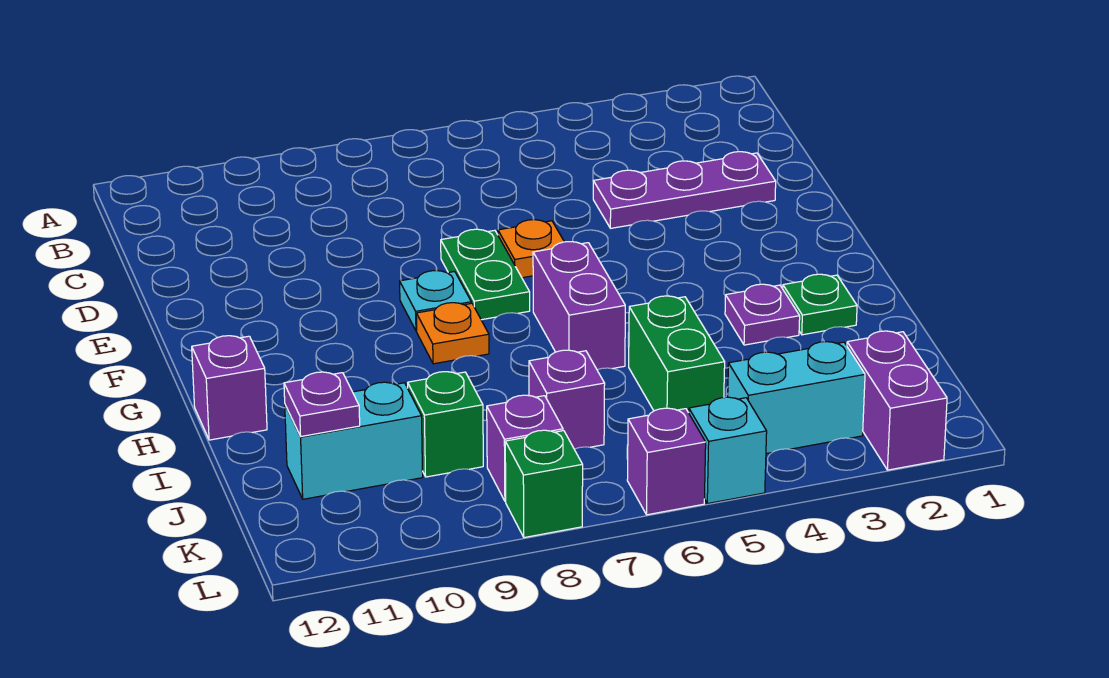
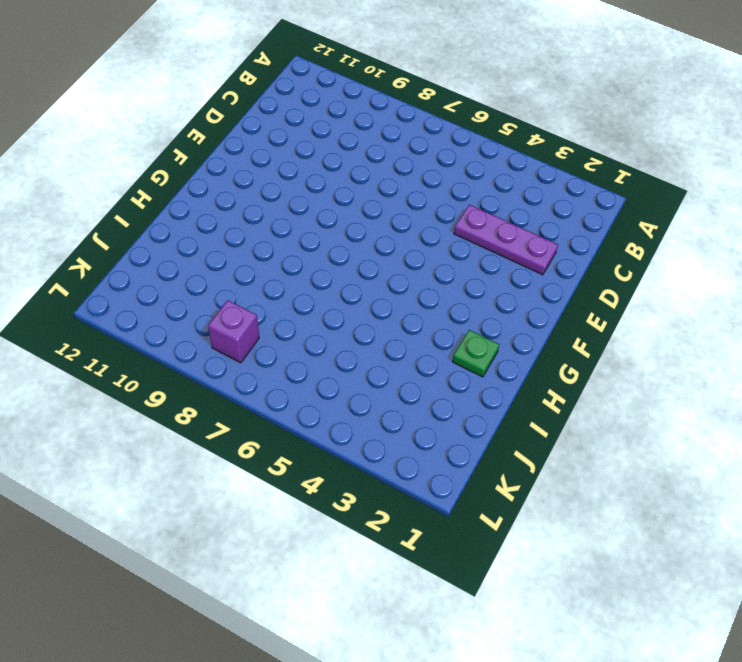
none -> orange 1x1 plate [498,219,564,278]
none -> green 1x2 plate [441,229,530,320]
none -> cyan 1x1 plate [400,270,471,331]

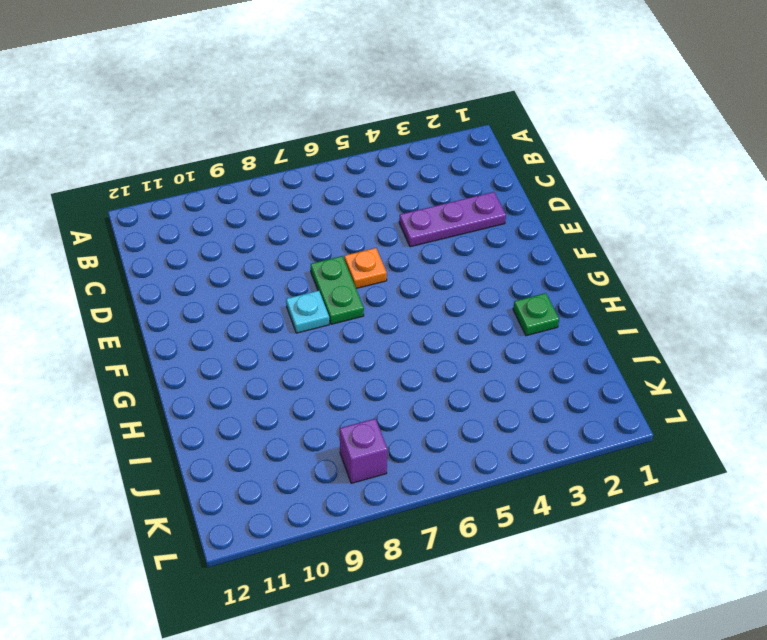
none -> purple 1x2 brick [533,242,625,370]
none -> orange 1x1 plate [416,303,489,364]
none -> purple 1x1 plate [725,284,800,345]

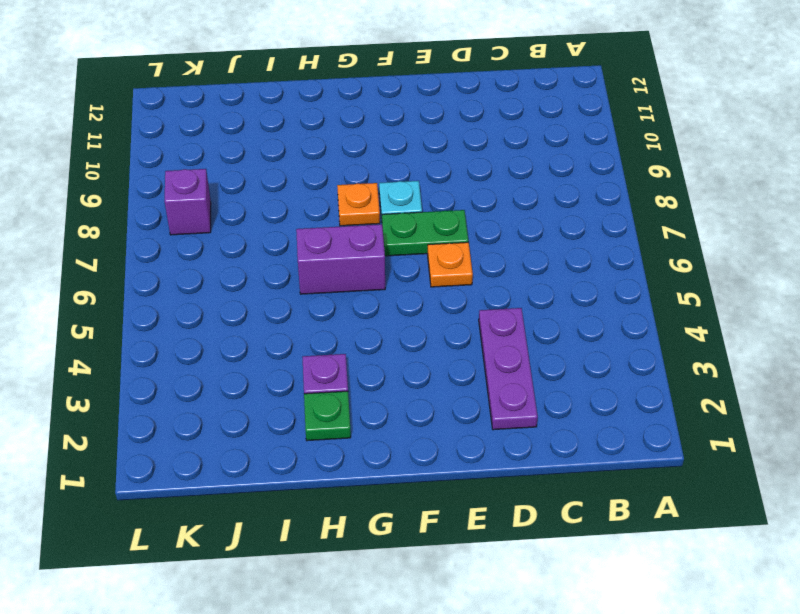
none -> purple 1x1 brick [192,336,267,440]
none -> green 1x2 brick [629,296,725,413]
none -> purple 1x1 brick [529,350,605,449]

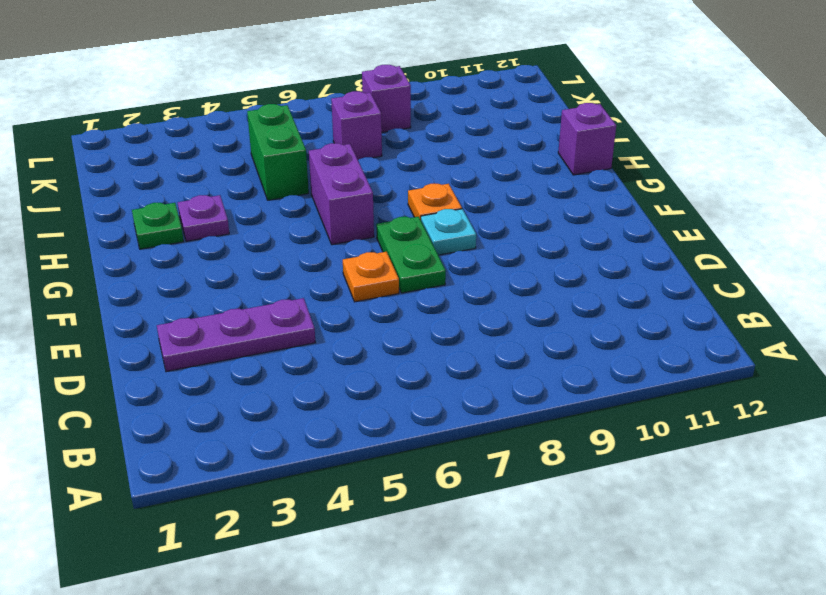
none -> green 1x1 brick [408,372,483,477]
none -> cyan 1x2 brick [285,382,423,499]
none -> purple 1x2 brick [847,331,947,470]

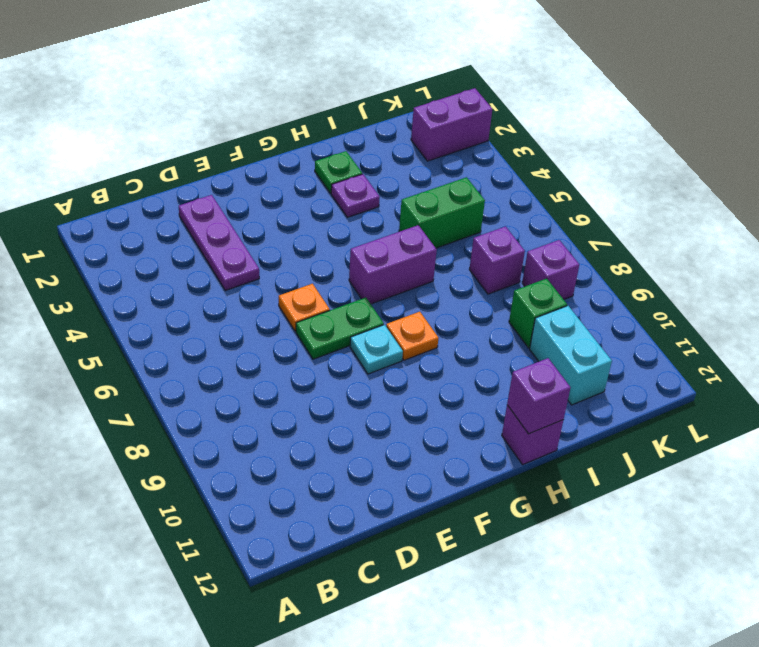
purple 1x1 brick [507,358,571,434] -> purple 1x1 brick moved to [627,408,706,515]
none -> cyan 1x2 brick [728,342,865,454]
none -> cyan 1x1 brick [689,397,767,504]
none -> green 1x1 brick [505,430,583,538]

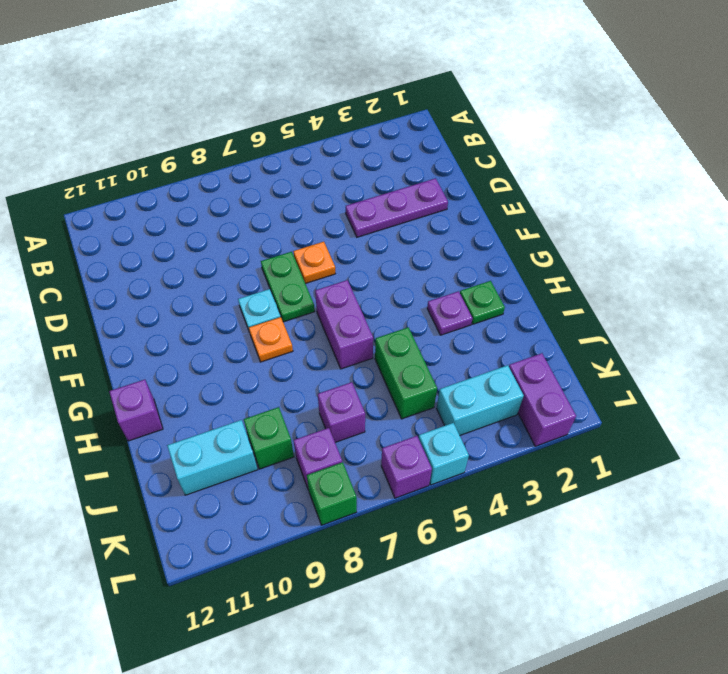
none -> purple 1x1 plate [284,372,360,436]

